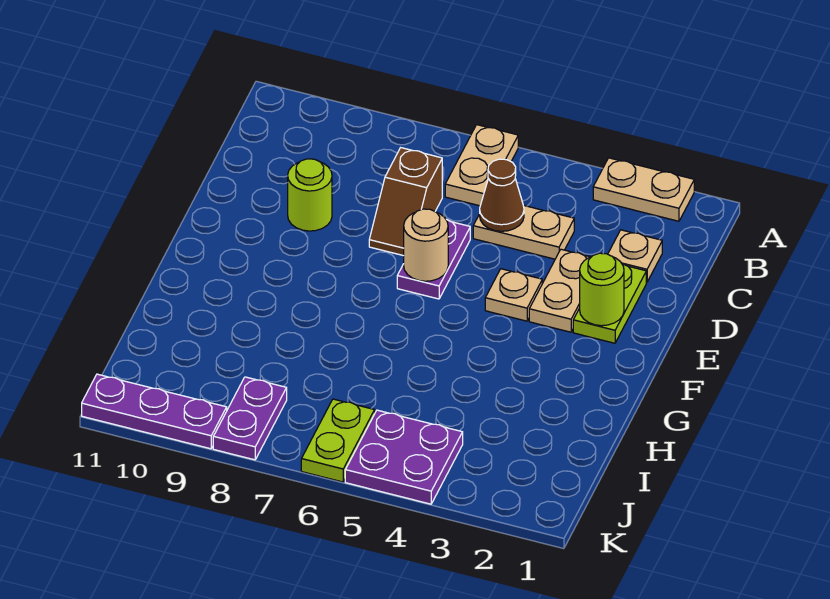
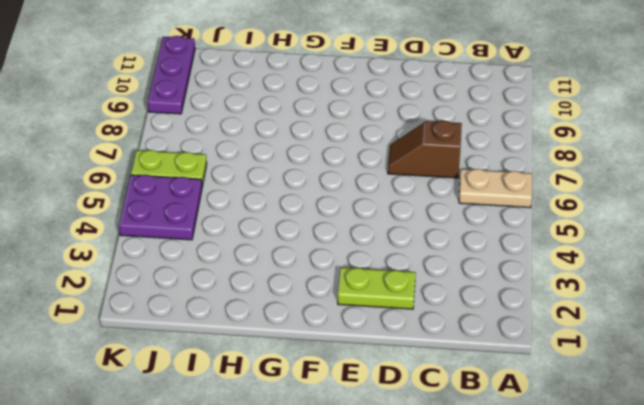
none -> tan 1x2 plate [593,158,694,221]
none -> tan 1x1 plate [608,230,662,282]
none -> tan 1x2 plate [473,205,574,259]

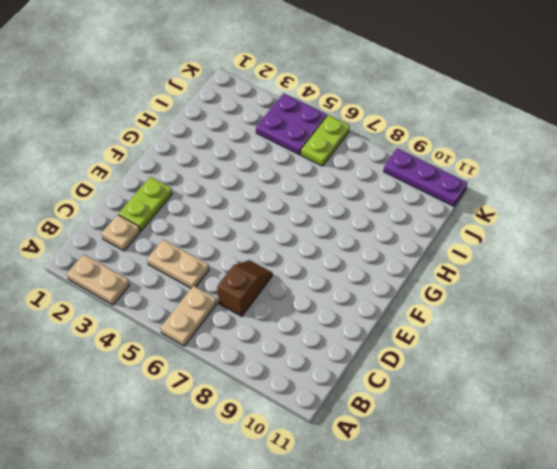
none -> tan 1x2 plate [529,249,589,332]
none -> purple 1x2 plate [397,219,470,299]
none -> lime 1x1 round brick [288,159,332,231]

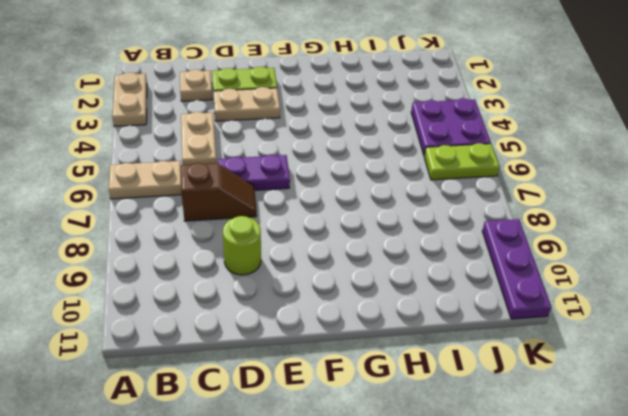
none -> tan 1x1 plate [485,269,542,321]
none -> purple 1x2 plate [213,377,287,460]
none -> brown 1x1 cone [480,159,524,231]

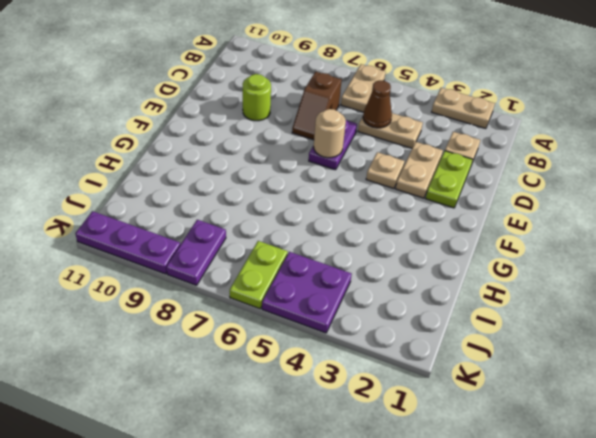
none -> lime 1x1 round brick [580,253,624,326]

